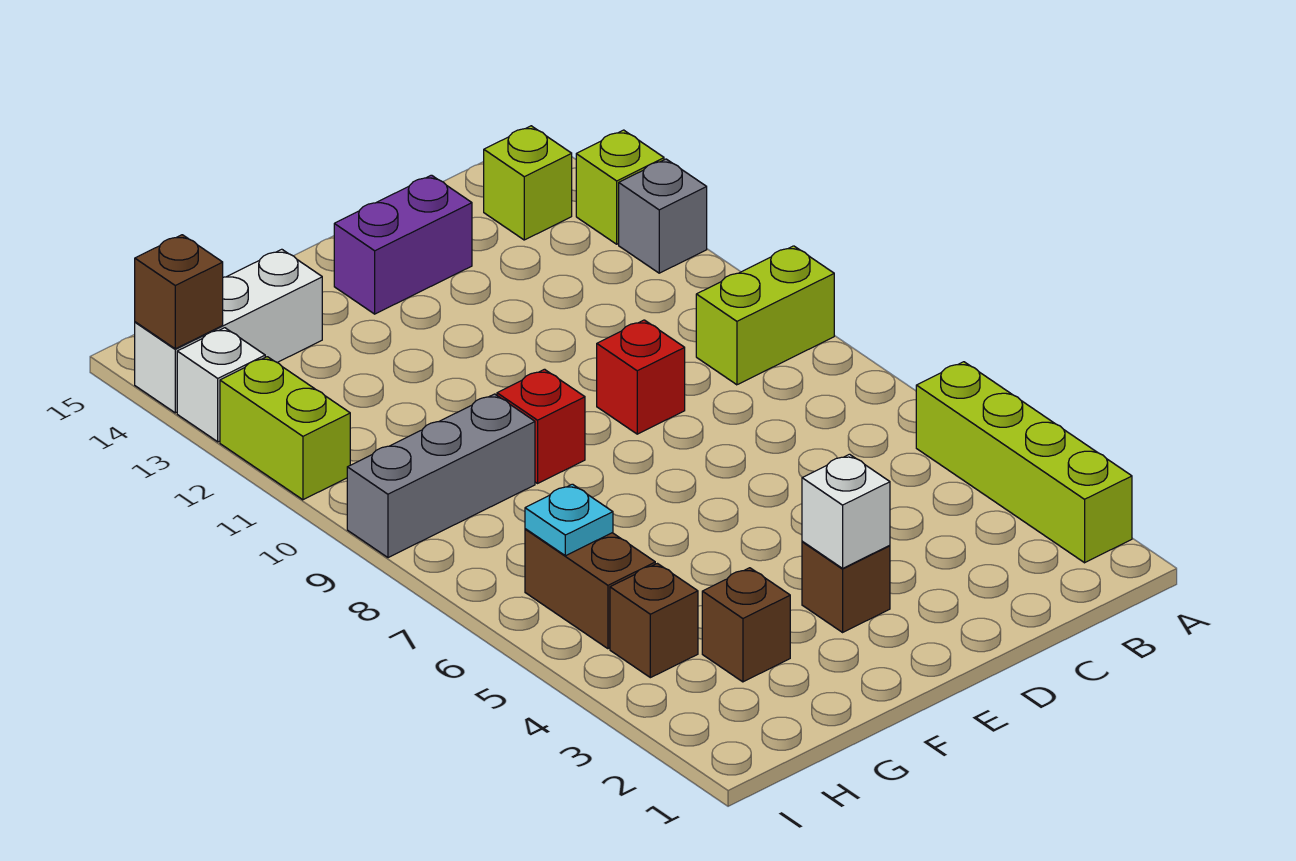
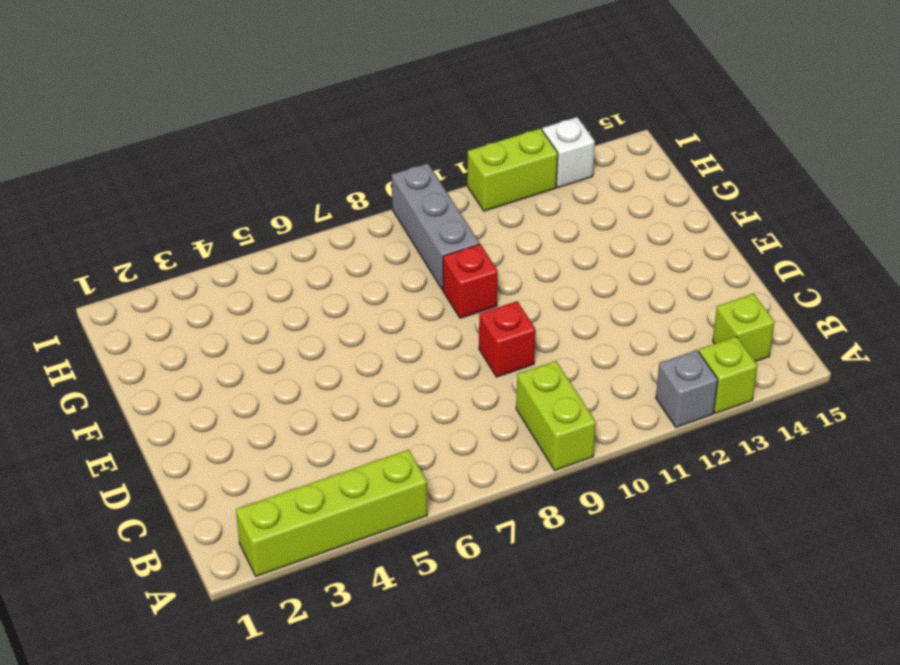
none -> purple 1x2 brick [334,175,472,314]
none -> brown 1x1 brick [802,542,890,632]
none -> brown 1x1 brick [702,568,790,682]

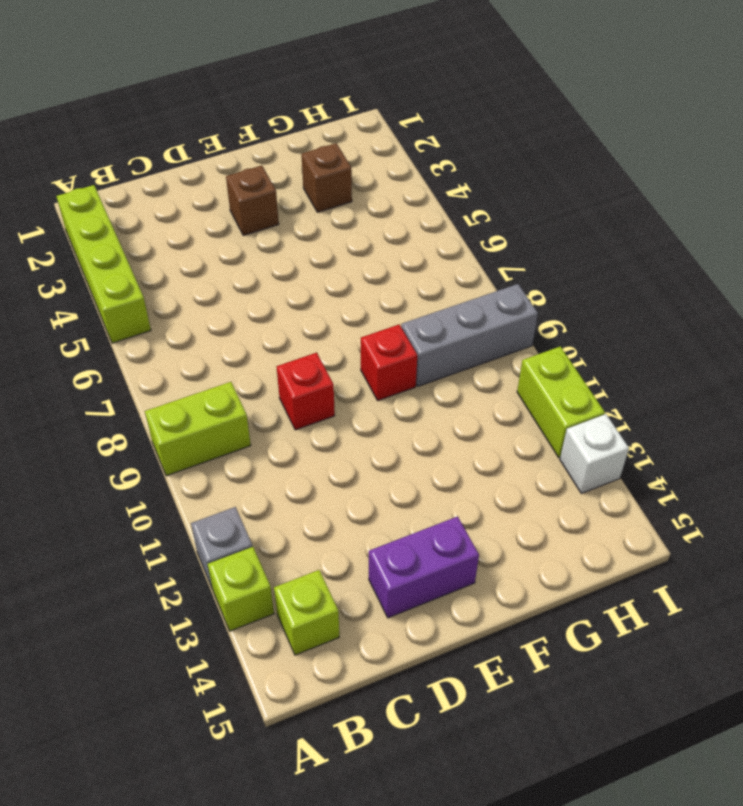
none -> white 1x3 brick [135,249,322,413]
none -> brown 1x1 brick [610,564,698,678]
none -> brown 1x2 brick [525,529,655,649]

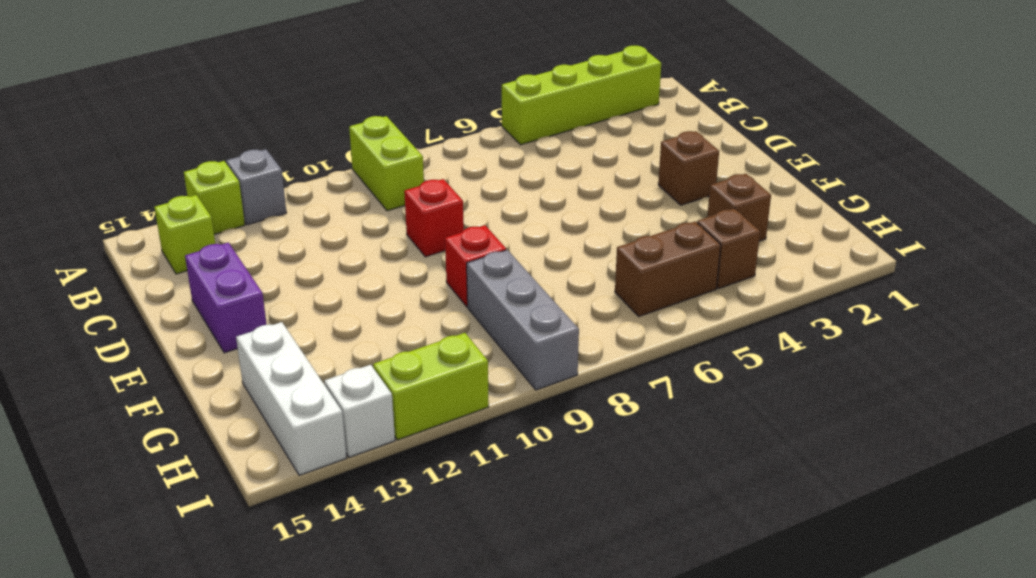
none -> white 1x1 brick [802,454,890,568]
none -> cyan 1x1 plate [525,484,613,556]
none -> brown 1x1 brick [135,235,223,349]

